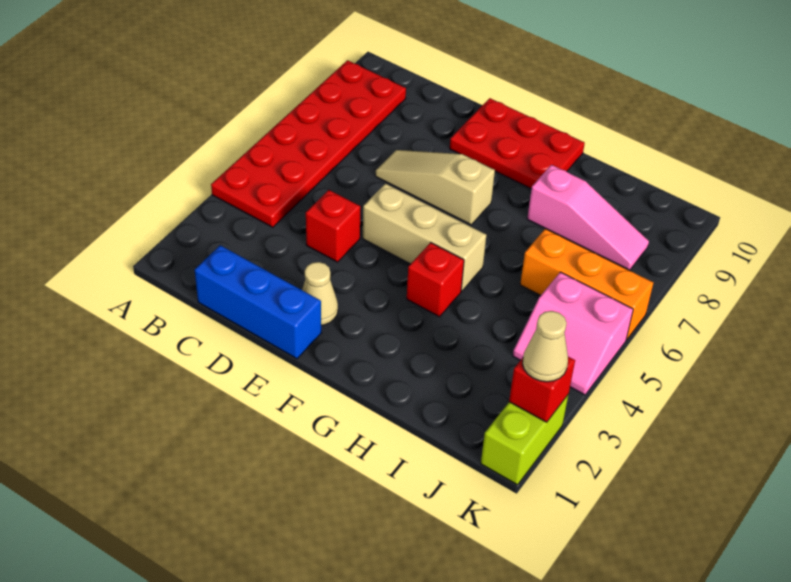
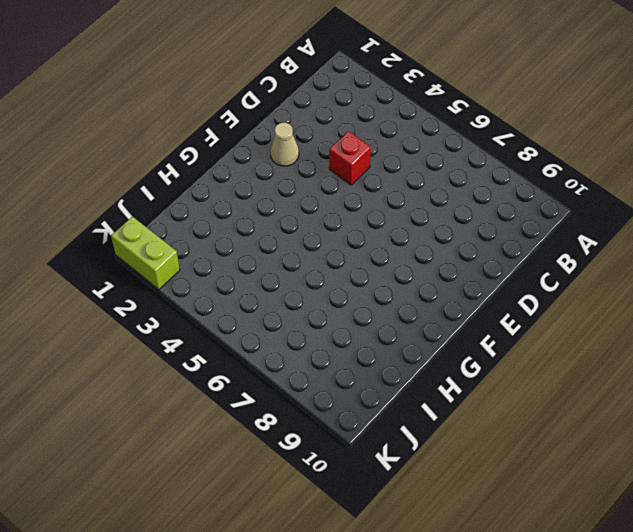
none -> red 2x6 plate [211,60,406,227]
none -> blue 1x3 brick [195,245,321,359]
none -> tan 1x3 slope [375,150,495,225]

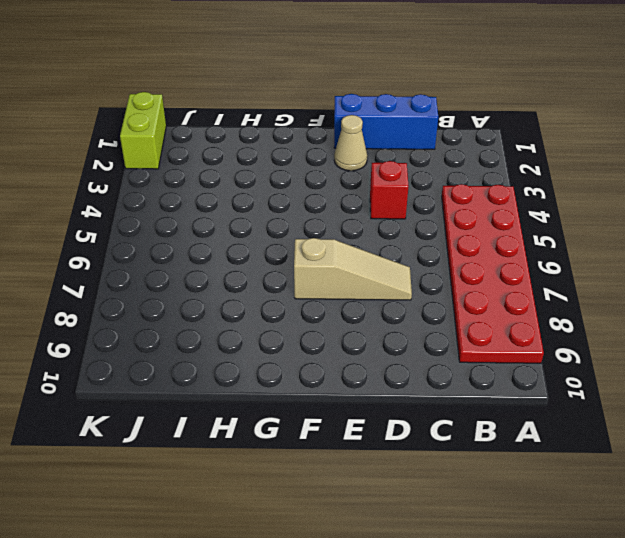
none -> tan 1x3 brick [363,184,486,291]
none -> red 2x3 plate [450,98,585,189]
none -> red 1x1 brick [407,243,464,317]

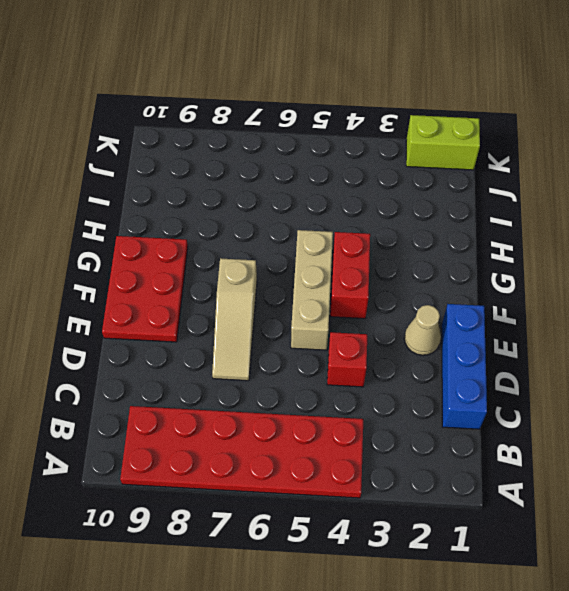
red 1x2 brick [330,232,370,319] -> red 1x1 brick [407,243,464,317]
none -> pink 1x3 slope [527,165,649,270]
none -> orange 1x3 brick [520,229,653,340]
none -> pink 2x2 slope [513,272,633,395]

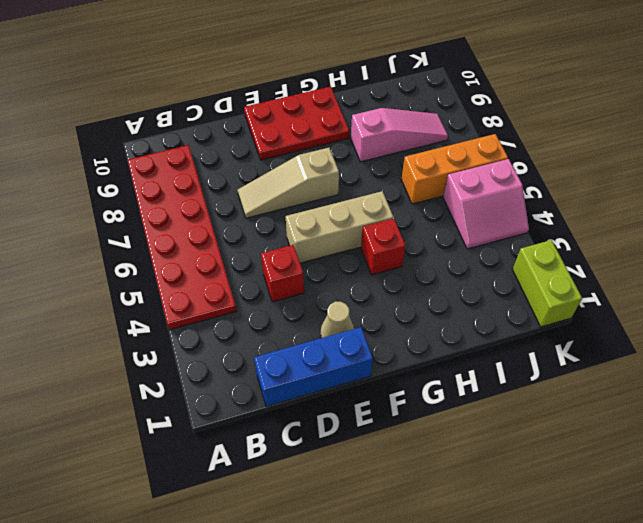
none -> red 1x1 brick [509,357,575,422]
none -> tan 1x1 cone [523,311,568,382]

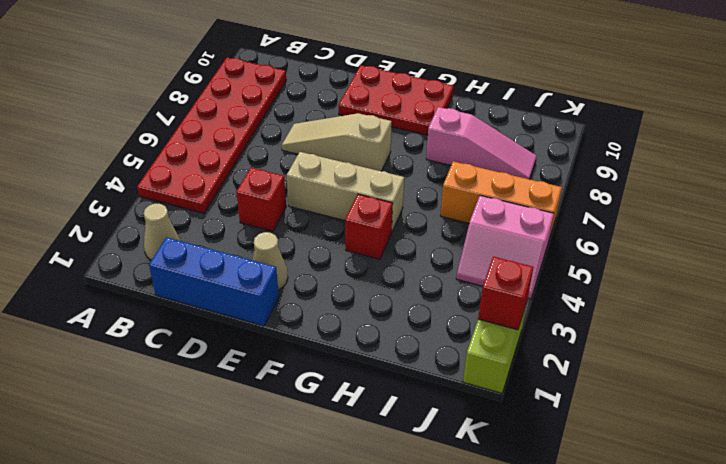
tan 1x1 cone [144,204,180,260] -> tan 1x1 cone moved to [523,311,568,382]

